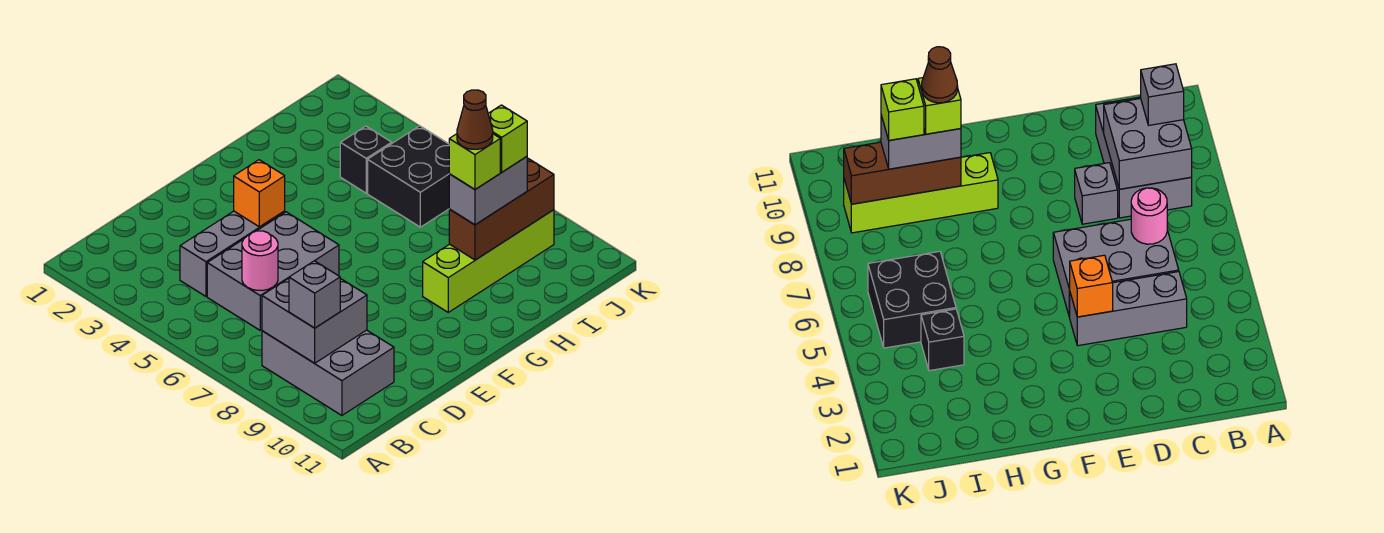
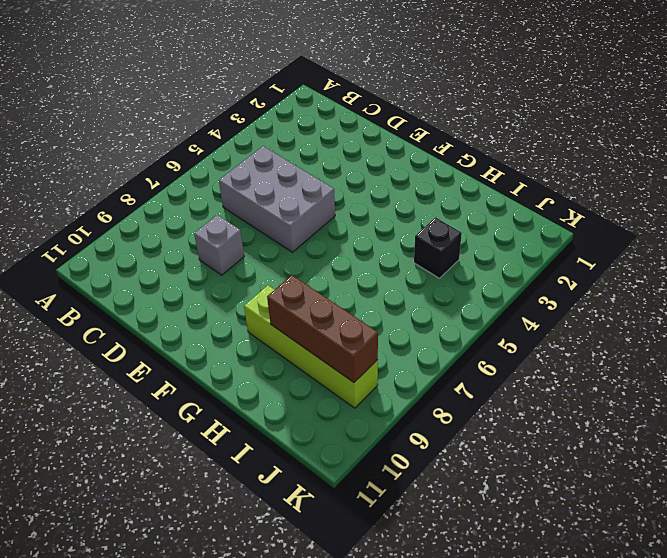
none -> grey 2x3 brick [262,330,394,415]
none -> grey 1x3 brick [180,211,285,296]
none -> black 2x2 brick [368,126,449,227]

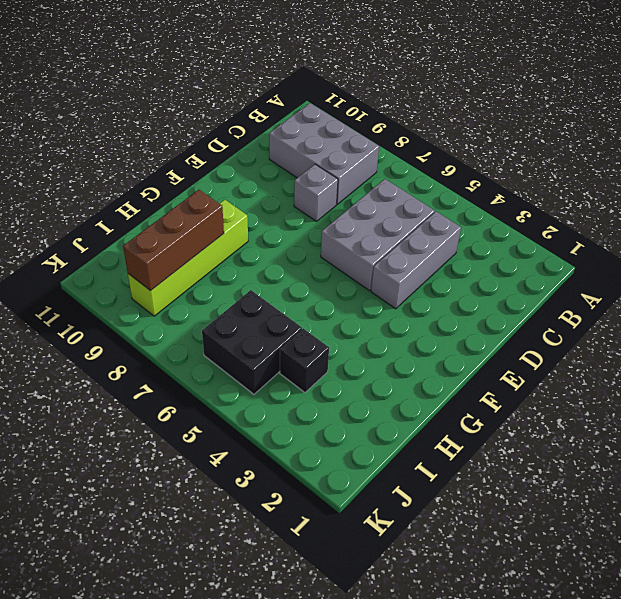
none -> grey 2x2 brick [262,278,367,363]
none -> pink 1x1 round brick [242,231,278,290]
none -> orange 1x1 brick [234,160,285,227]

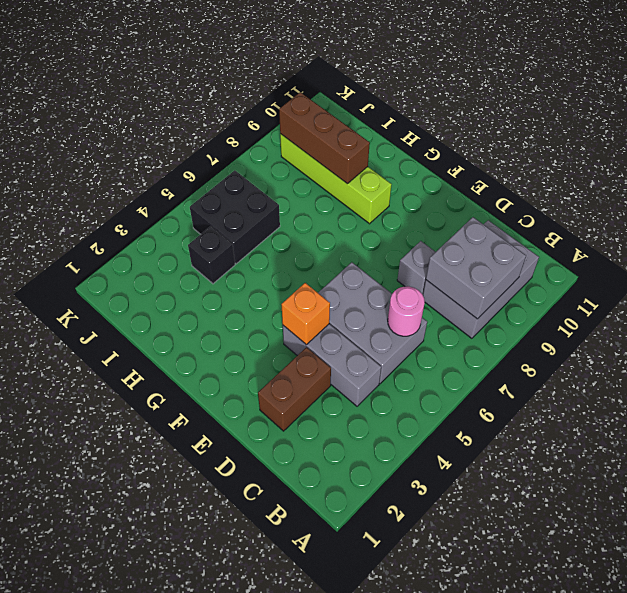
brown 1x2 brick [258,347,331,431] -> none
none -> grey 1x1 brick [289,261,340,328]
none -> grey 1x2 brick [449,157,527,225]
none -> lime 1x1 brick [449,134,500,189]

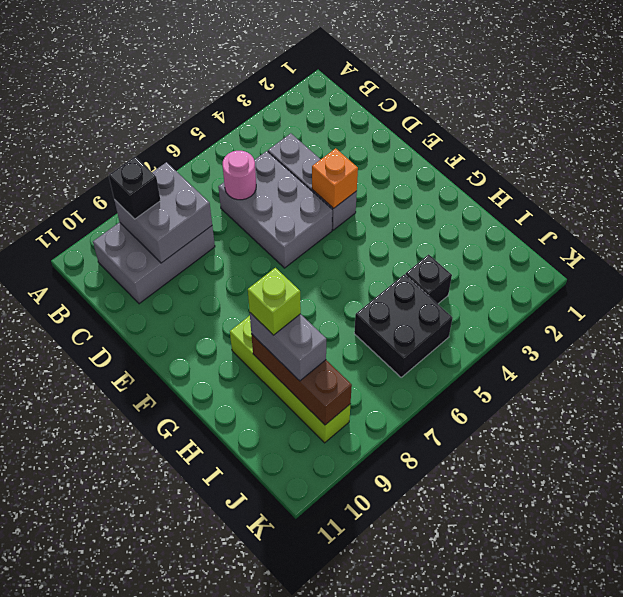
black 1x1 brick [109,157,161,219] -> grey 1x1 brick [289,261,340,328]
none -> grey 1x1 brick [1075,163,1118,224]
none -> lime 1x1 brick [488,105,527,172]
none -> brown 1x1 cone [457,90,493,149]

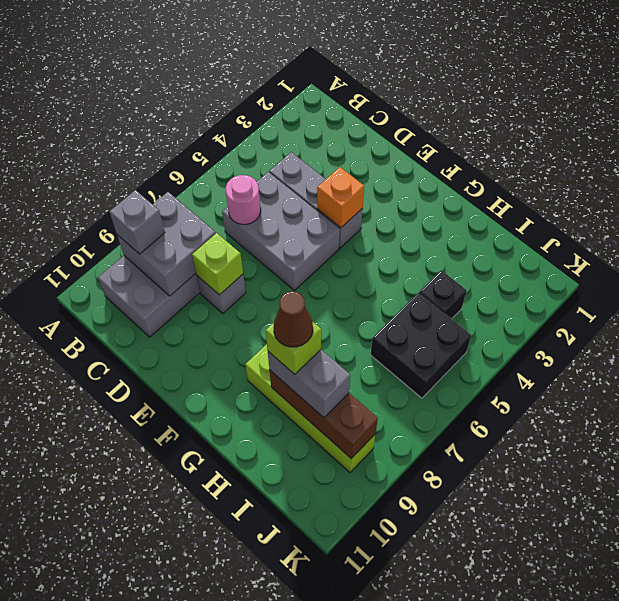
lime 1x1 brick [192,233,243,295] -> lime 1x1 brick moved to [488,105,527,172]

